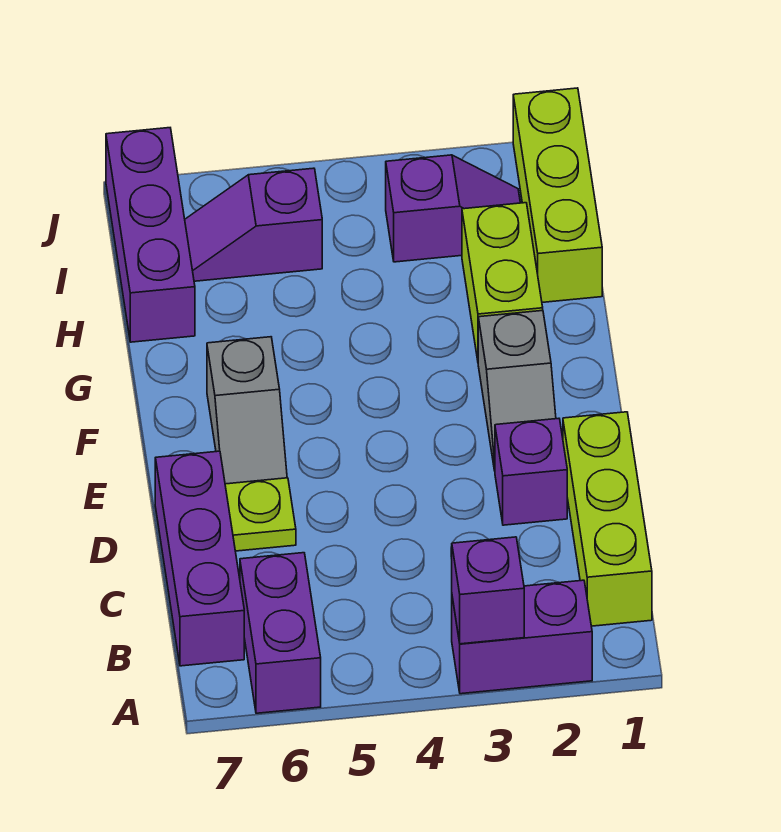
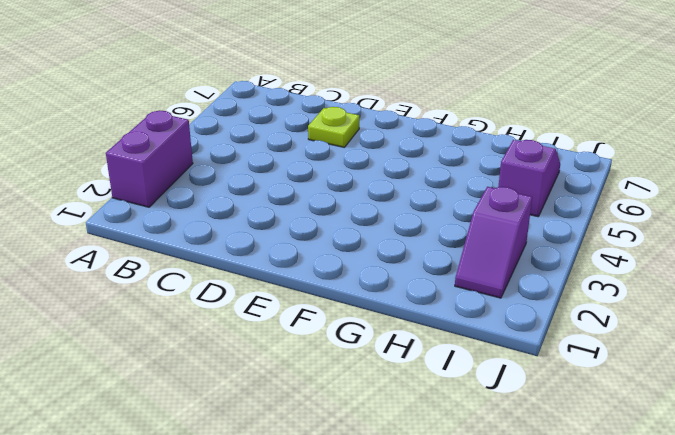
none -> purple 1x2 brick [240,553,321,713]
none -> lime 1x3 brick [563,412,652,626]
none -> purple 1x3 brick [155,451,244,666]

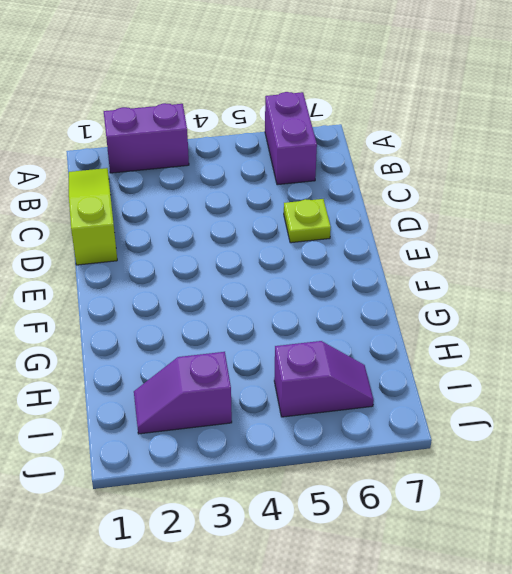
lime 1x3 slope [69,168,117,265] -> lime 1x3 brick [563,412,652,626]
none -> purple 1x3 brick [155,451,244,666]
none -> purple 1x1 brick [495,418,567,525]
none -> grey 1x2 slope [478,311,556,471]

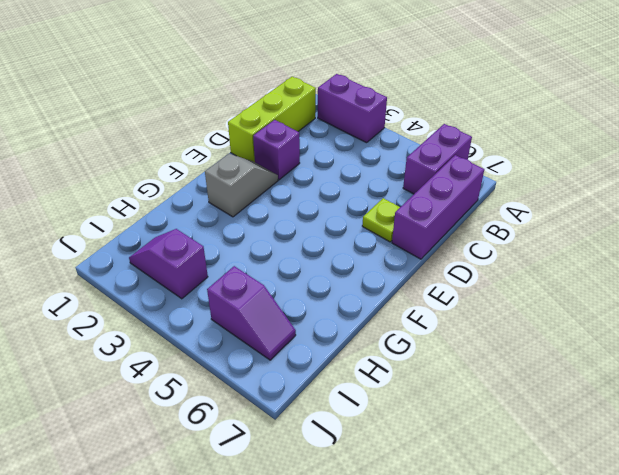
none -> grey 1x2 slope [207,337,287,484]
none -> lime 1x2 brick [462,203,543,360]
none -> lime 1x3 brick [513,88,602,302]

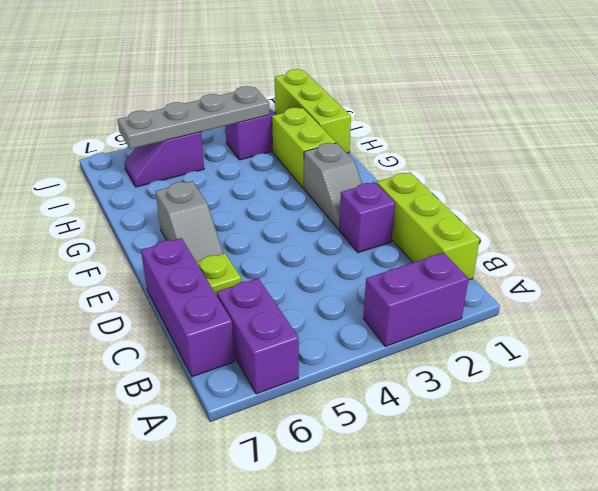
grey 1x4 plate [118,86,270,149] -> none
none -> purple 1x3 brick [106,128,195,342]
none -> purple 1x1 brick [452,537,524,644]

